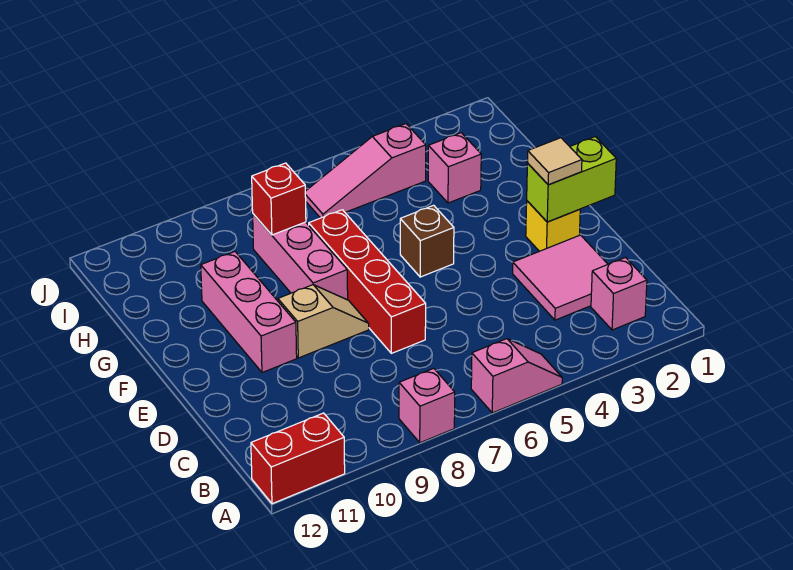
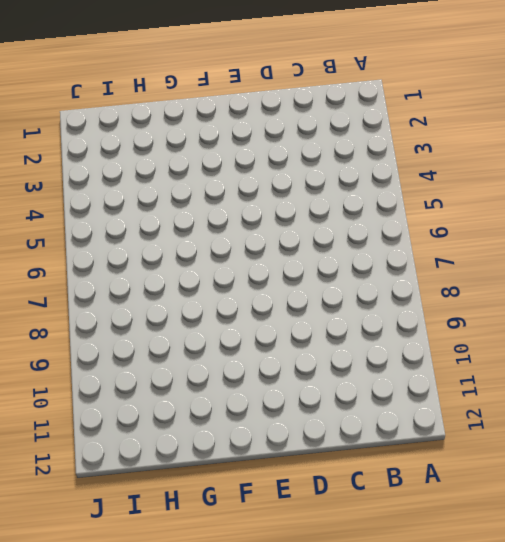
none -> pink 1x2 slope [471,339,562,413]
none -> pink 1x1 brick [399,368,455,443]
none -> red 1x2 brick [251,413,345,504]

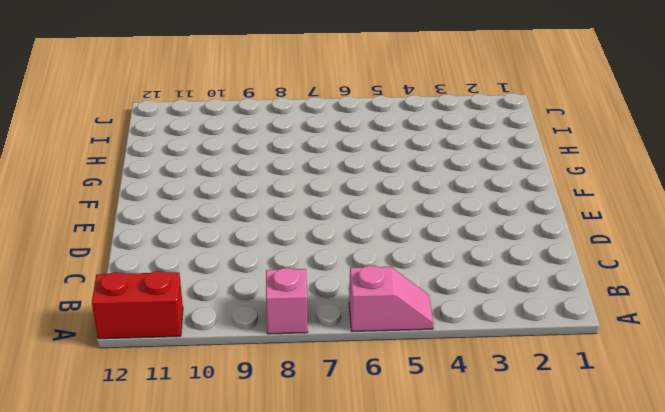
none -> pink 1x1 brick [591,258,647,330]
none -> pink 2x2 tile [513,235,608,320]
none -> red 1x4 brick [309,210,426,353]

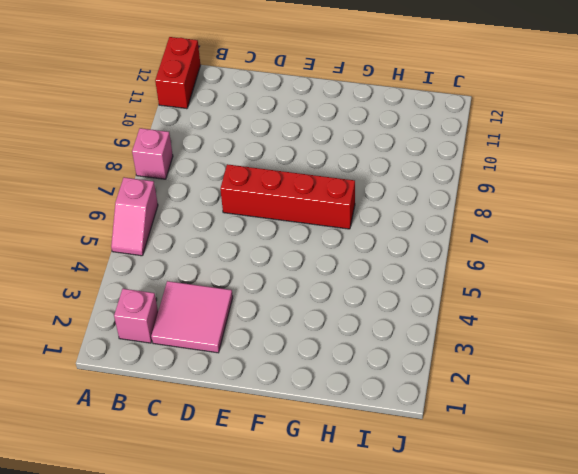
none -> yellow 1x1 brick [526,201,580,251]
none -> tan 1x2 slope [278,285,369,358]
none -> pink 1x3 brick [201,252,297,373]

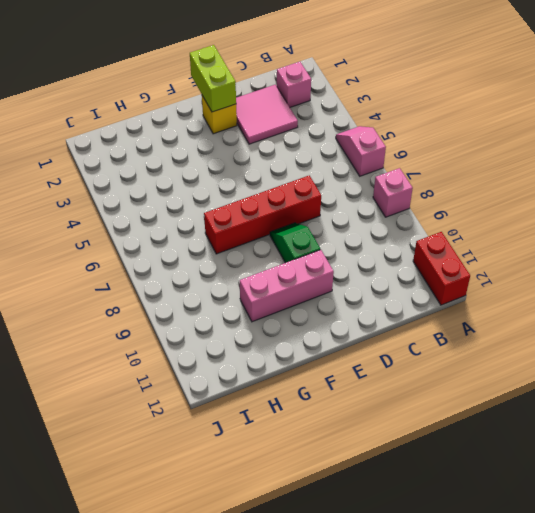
green 1x2 slope [270,223,320,263] -> tan 1x2 slope [278,285,369,358]
none -> brown 1x1 brick [400,205,454,277]
none -> pink 1x3 brick [253,214,348,300]
none -> pink 1x1 brick [428,133,481,203]

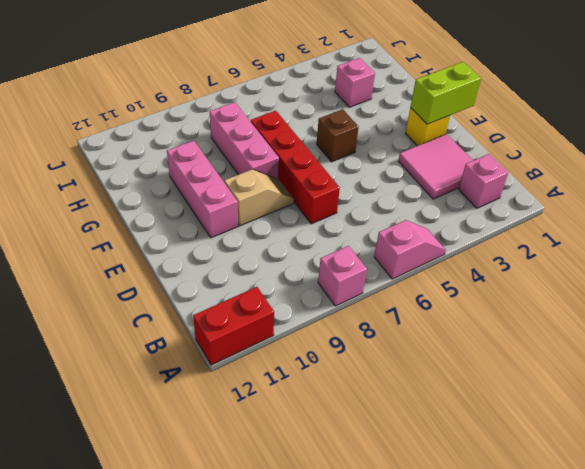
none -> pink 1x3 slope [305,124,426,218]
none -> red 1x1 brick [252,163,306,235]
none -> tan 1x1 tile [527,138,582,185]

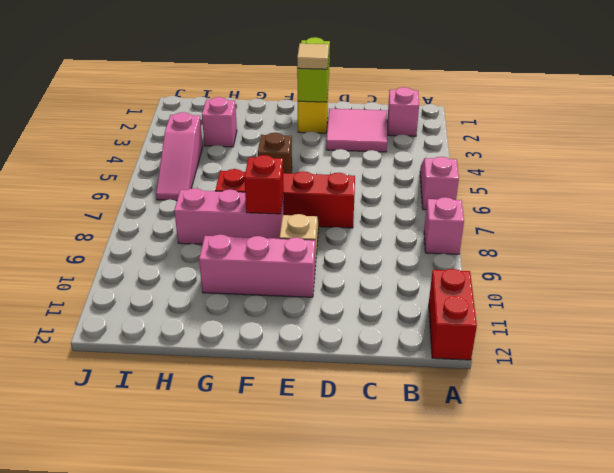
red 1x1 brick [244,155,284,214] -> red 1x1 brick moved to [252,163,306,235]

